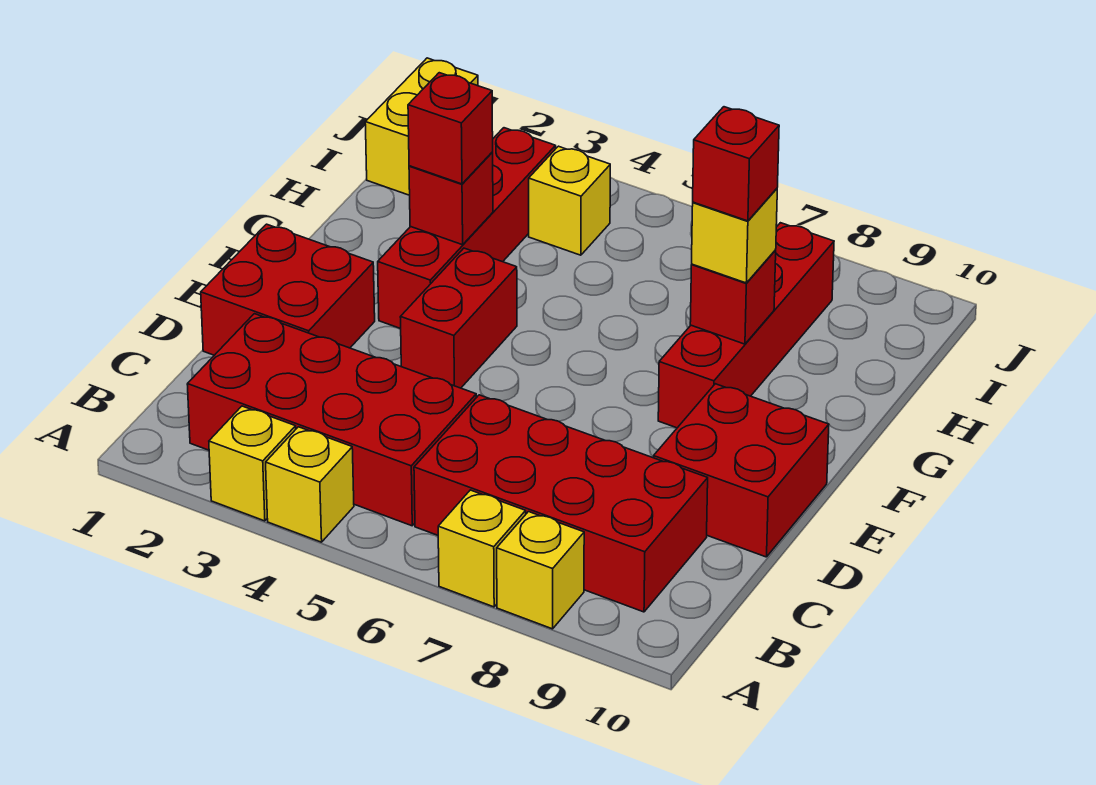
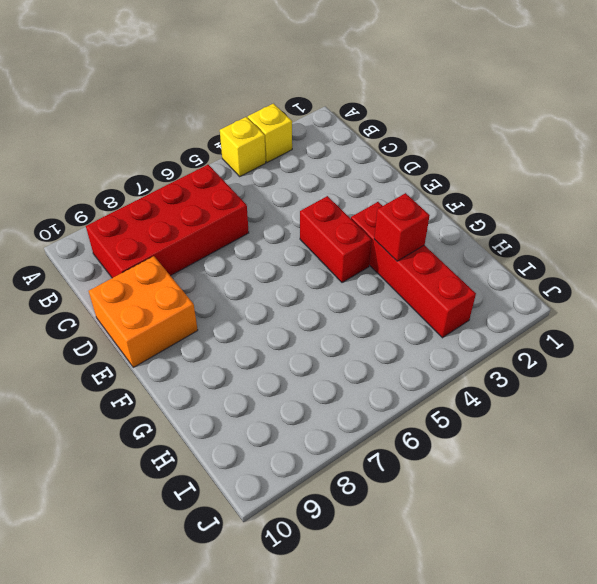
orange 2x2 brick [89,256,198,367] -> red 2x2 brick [654,384,829,557]
none -> yellow 1x1 brick [438,490,526,607]
none -> yellow 1x1 brick [497,512,584,629]
none -> red 2x4 brick [187,314,476,526]

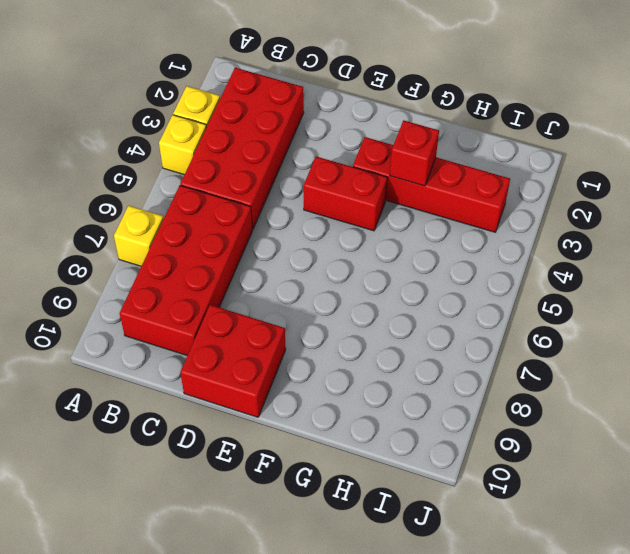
none -> yellow 1x1 brick [497,512,584,629]
none -> red 2x2 brick [201,224,375,355]
none -> red 1x4 brick [658,223,834,428]

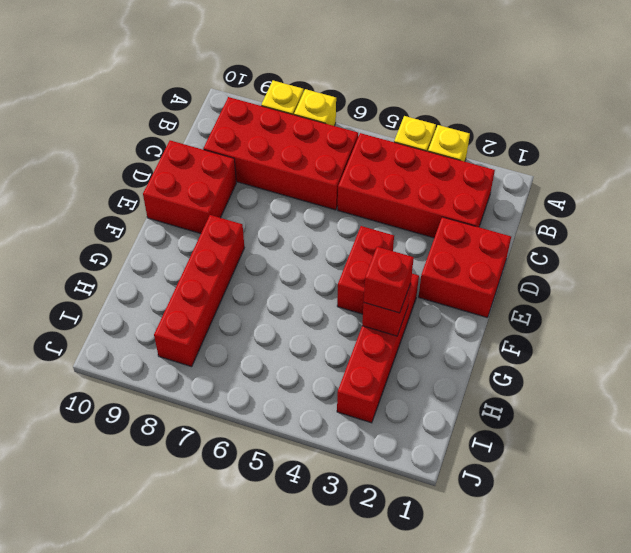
none -> yellow 1x2 brick [365,58,478,195]
none -> yellow 1x1 brick [529,146,610,255]
none -> red 1x1 brick [690,250,776,344]

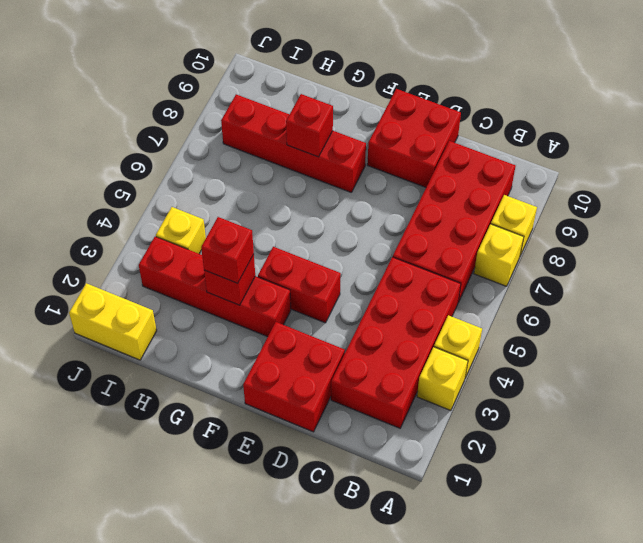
none -> yellow 1x1 brick [692,189,777,283]
none -> red 1x1 brick [693,107,779,221]

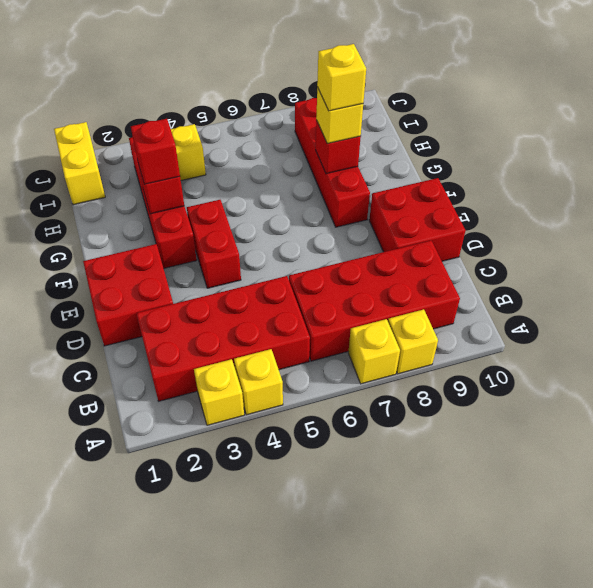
yellow 1x1 brick [317,44,366,111] -> red 1x1 brick [693,107,779,221]

